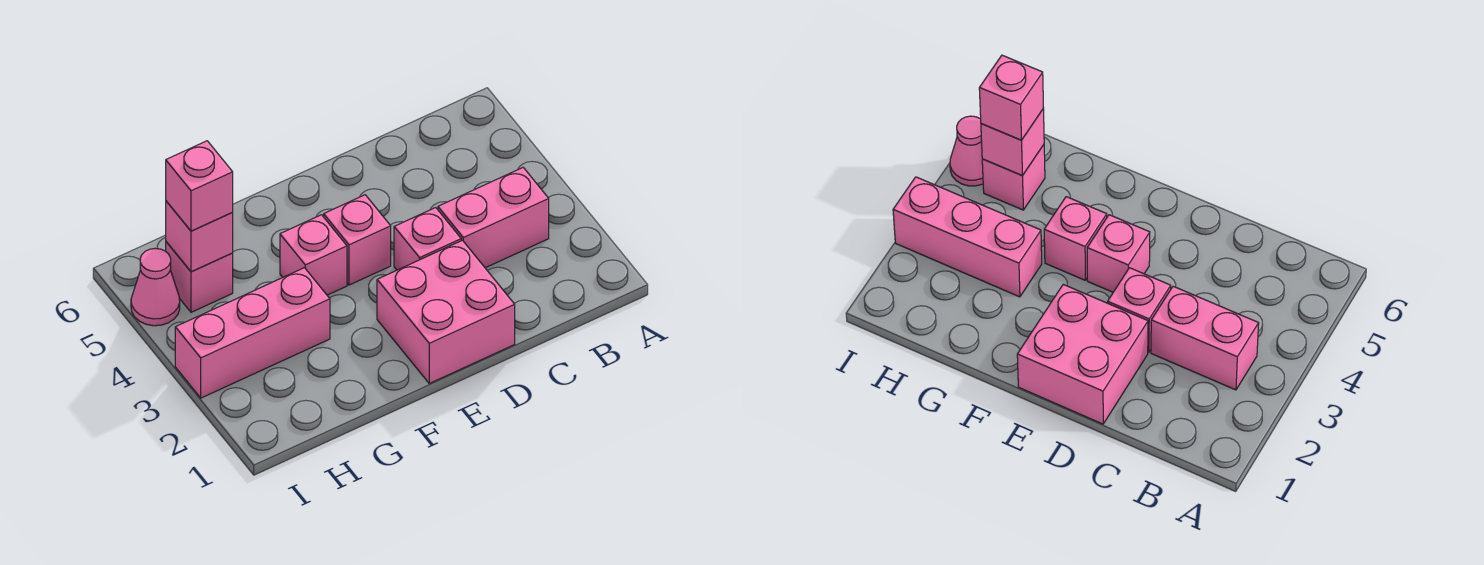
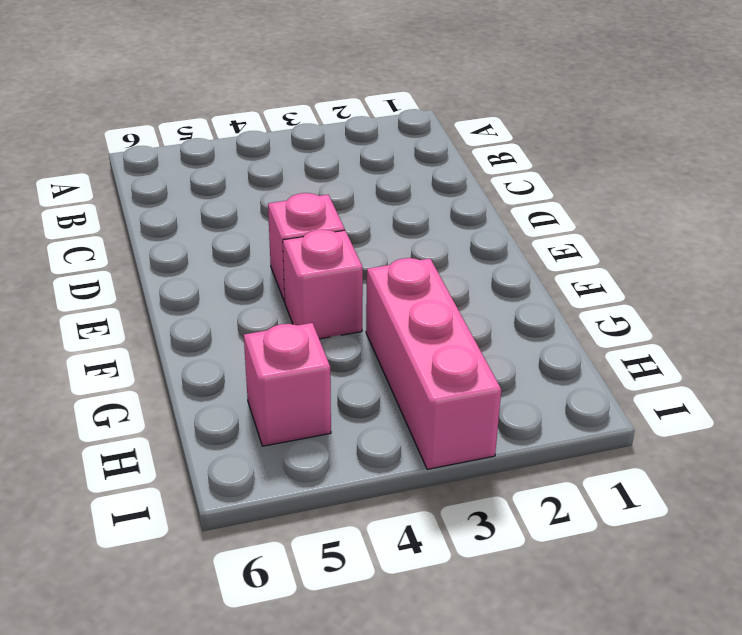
none -> pink 1x2 brick [438,168,549,268]
none -> pink 2x2 brick [377,240,515,384]

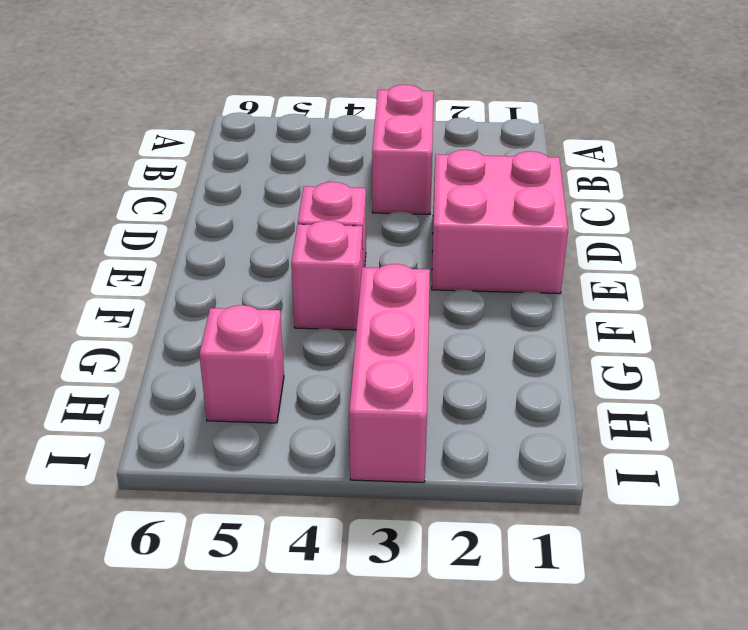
none -> pink 1x1 brick [394,208,461,270]
none -> pink 1x1 cone [131,249,180,326]

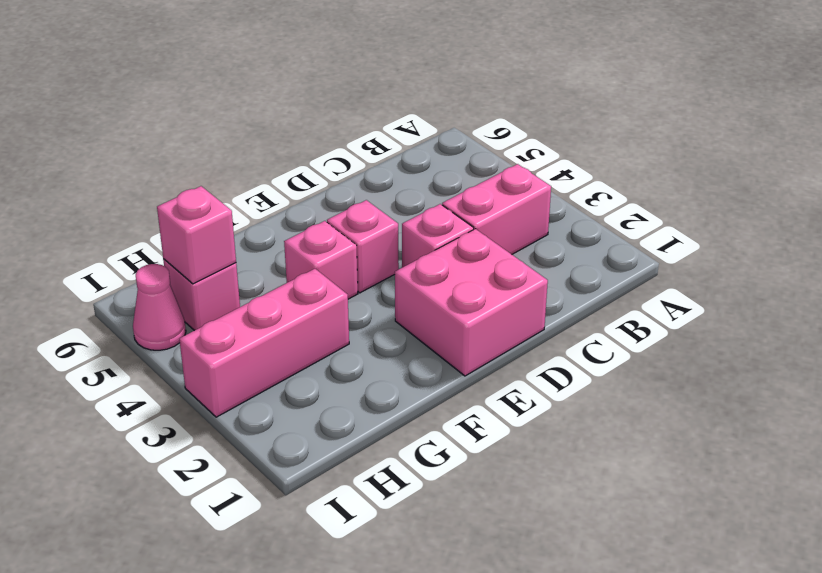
none -> pink 1x1 brick [166,141,233,231]

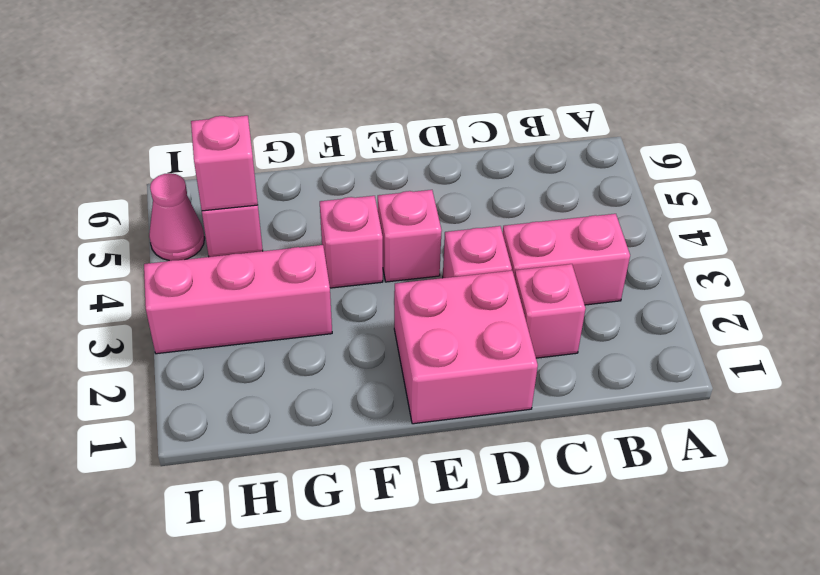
pink 1x1 brick [515,264,586,358] -> pink 1x1 brick moved to [166,141,233,231]

